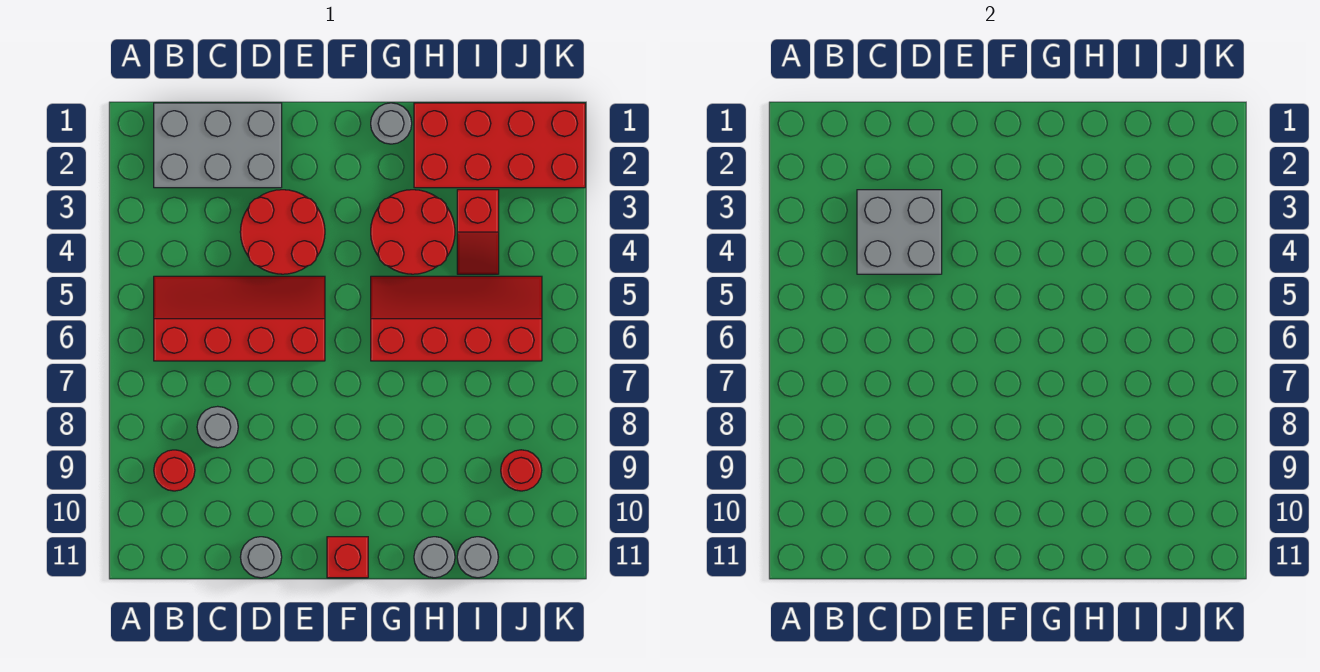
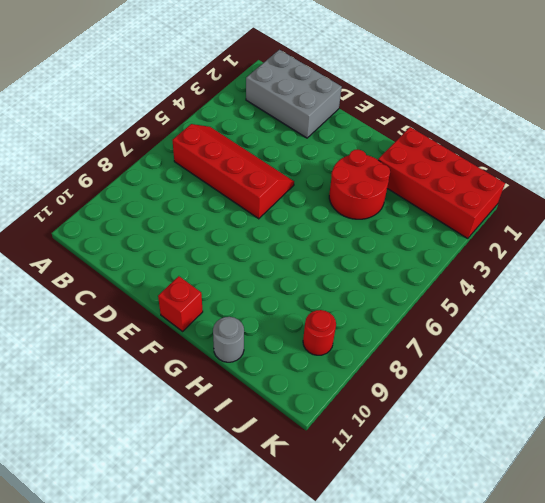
none -> red 1x1 round brick [154,450,195,491]
none -> grey 1x1 round brick [197,406,238,448]
none -> red 2x2 round brick [240,190,325,274]

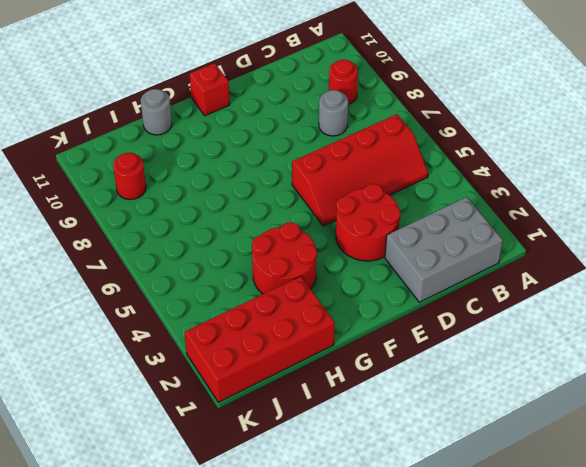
none -> grey 1x1 round brick [240,537,282,578]
none -> grey 1x1 round brick [371,103,412,144]
none -> red 2x4 slope [371,276,542,361]

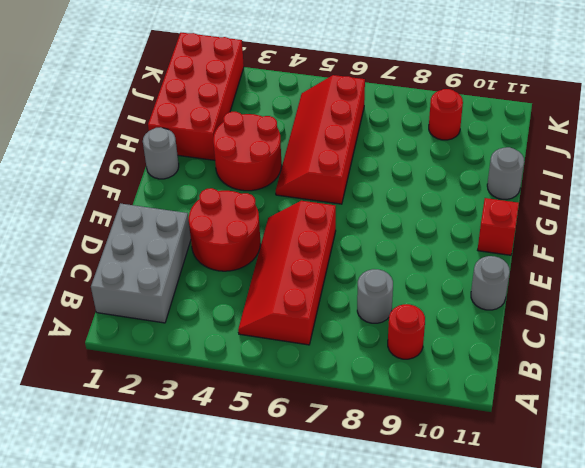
none -> red 1x2 slope [457,190,499,274]
none -> grey 1x1 round brick [457,537,498,578]
none -> grey 2x2 brick [857,190,942,274]

